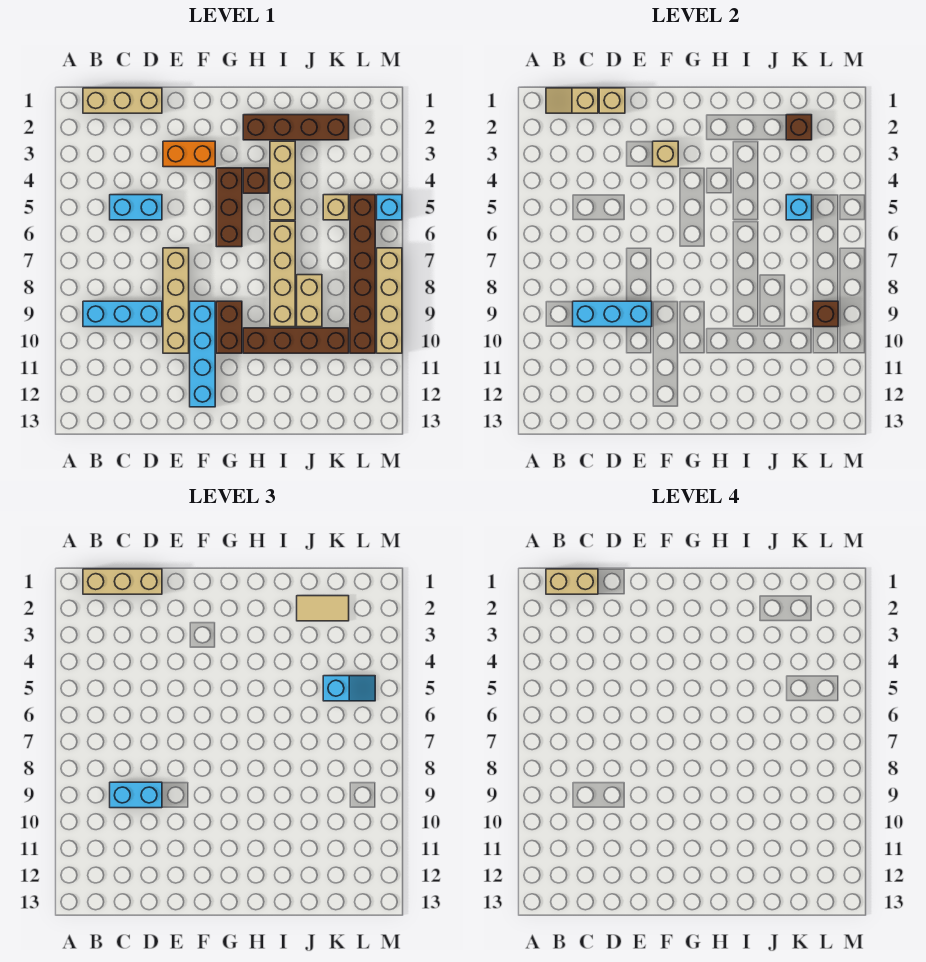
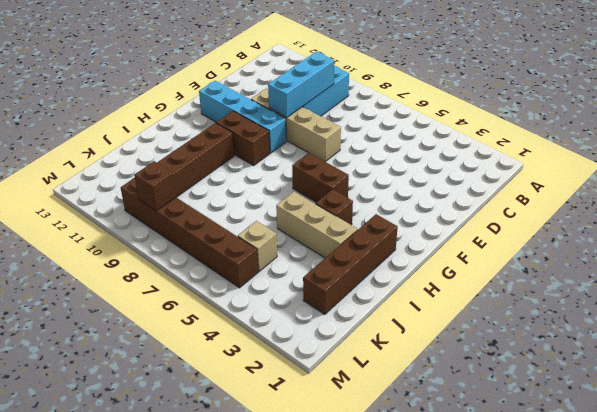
brown 1x2 brick [292,153,349,202] -> brown 1x3 brick [216,168,242,247]
none -> tan 1x3 brick [83,88,162,113]
none -> cyan 1x2 brick [110,195,162,220]
none -> orange 1x2 brick [163,141,215,167]
none -> tan 1x4 brick [270,221,295,327]

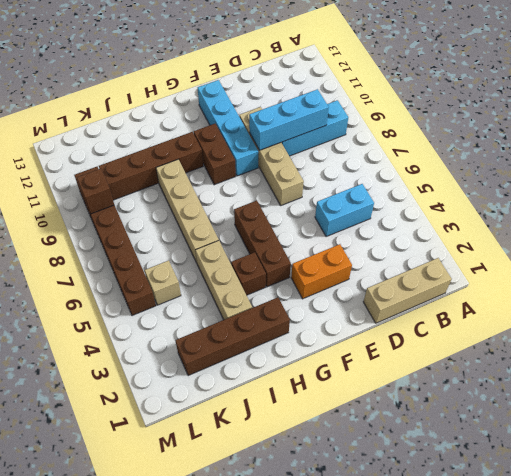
none -> tan 1x2 brick [297,275,322,327]
none -> cyan 1x1 brick [377,195,402,220]
none -> tan 1x4 brick [377,248,402,353]
none -> tan 1x2 slope [546,88,598,113]

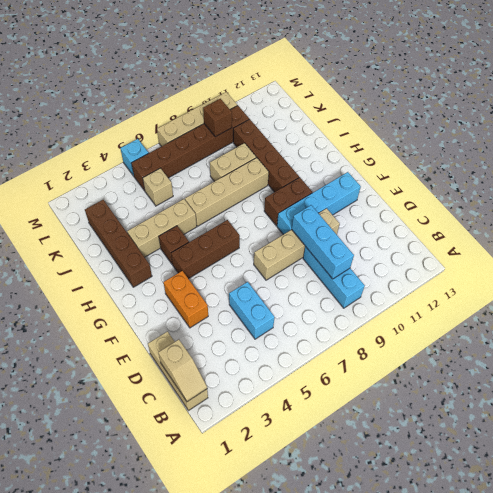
none -> tan 1x1 brick [599,88,625,113]
none -> tan 1x1 brick [653,141,678,167]
none -> brown 1x1 brick [786,115,812,140]
none -> cyan 1x1 brick [786,195,812,220]

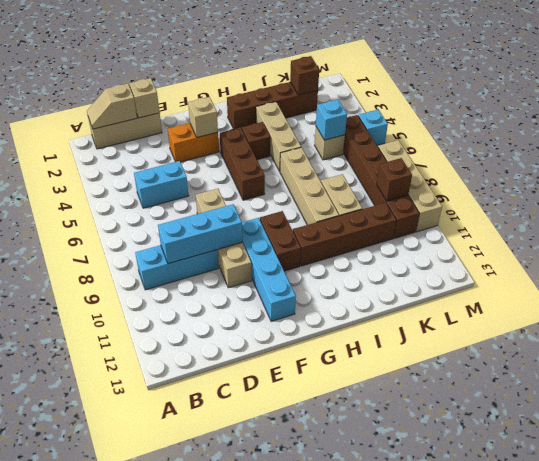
none -> tan 1x3 brick [83,569,162,594]
none -> cyan 1x2 brick [110,782,162,808]
none -> tan 1x2 tile [297,596,349,621]
none -> cyan 1x2 slope [323,676,375,701]

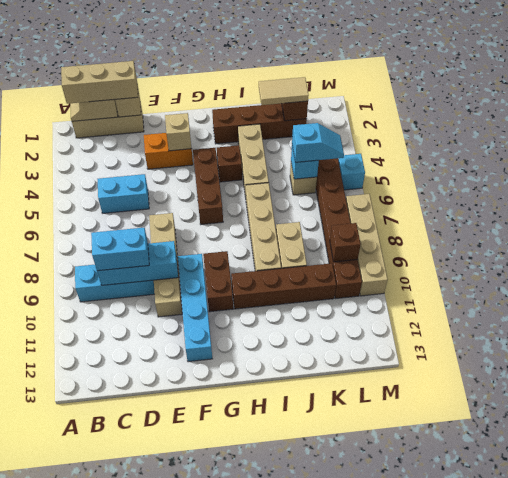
none -> tan 1x2 brick [546,569,598,594]

